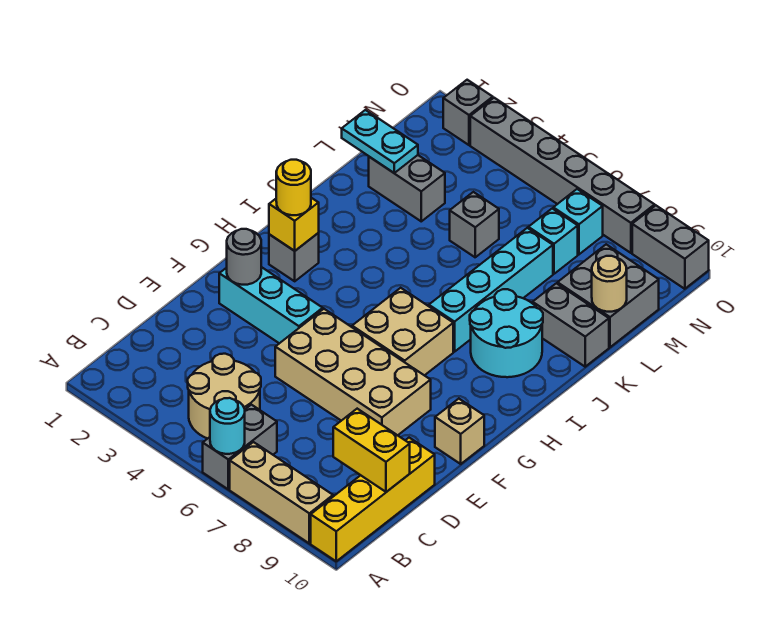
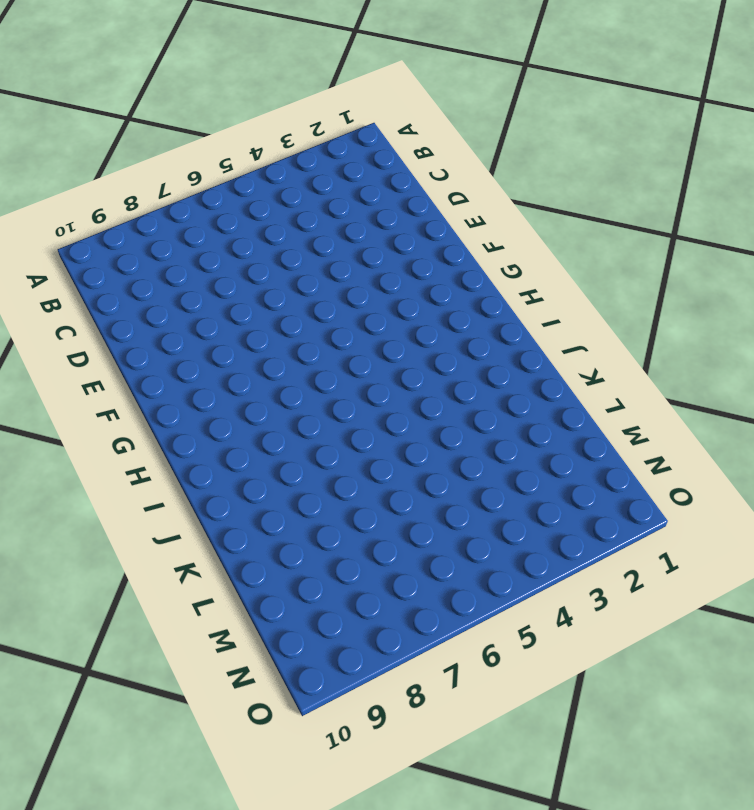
none -> grey 1x2 brick [203,405,277,489]
none -> tan 1x3 brick [230,442,333,543]
none -> yellow 1x4 brick [311,438,435,561]

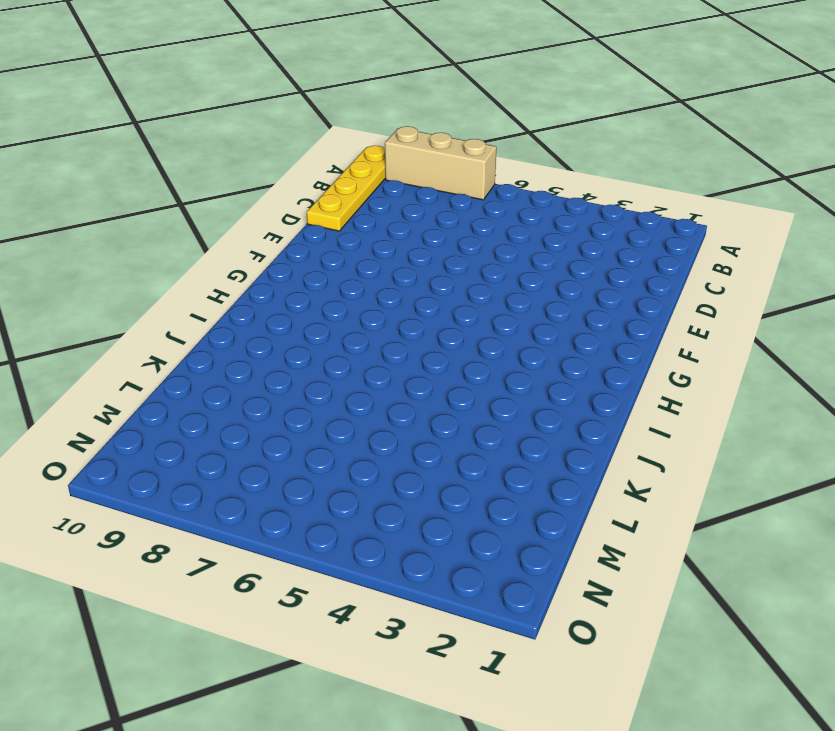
yellow 1x4 plate [307,146,386,231] -> yellow 1x4 brick [311,438,435,561]
none -> grey 1x2 brick [203,405,277,489]
none -> tan 2x2 round brick [188,354,261,439]
none -> tan 2x4 brick [275,309,431,435]

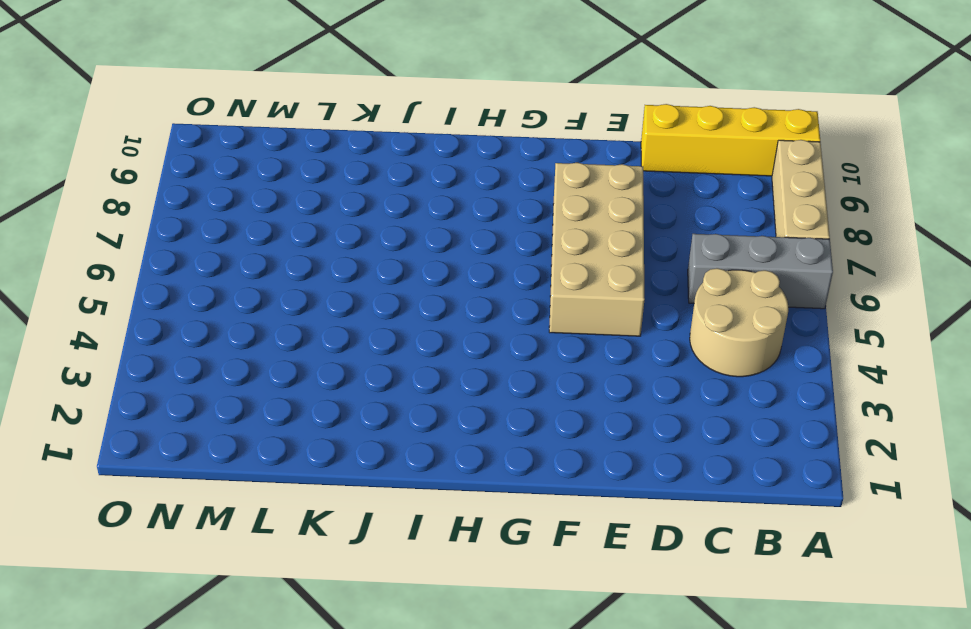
grey 1x3 brick [688,234,833,309] -> grey 1x2 brick [203,405,277,489]
none -> cyan 1x3 brick [219,267,323,343]
none -> tan 1x1 brick [435,399,484,464]
none -> tan 2x2 brick [352,288,453,375]

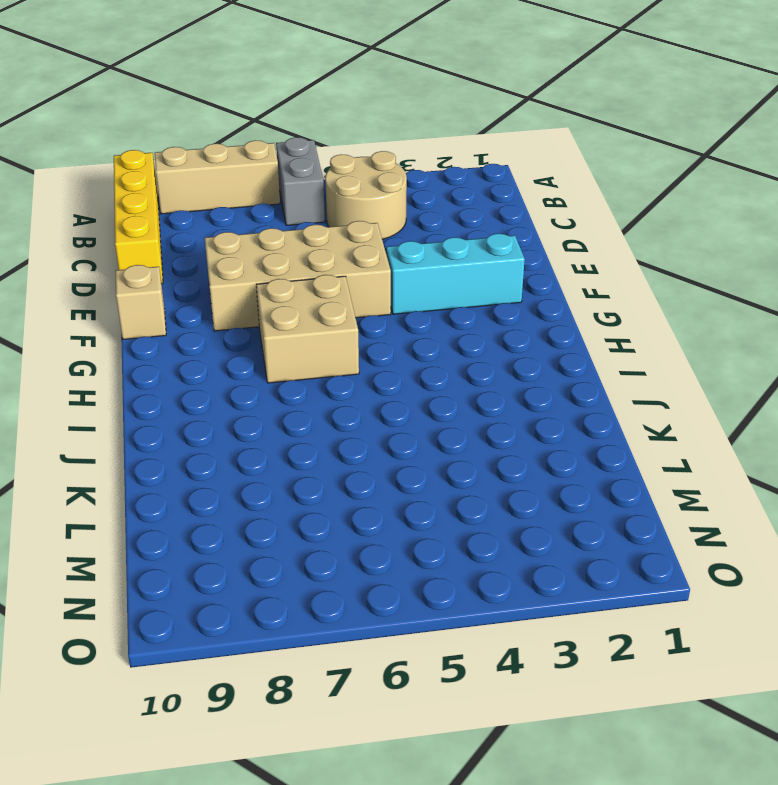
none -> grey 1x1 brick [269,233,319,281]
none -> cyan 1x4 brick [429,228,553,352]
none -> cyan 2x2 round brick [470,289,543,377]

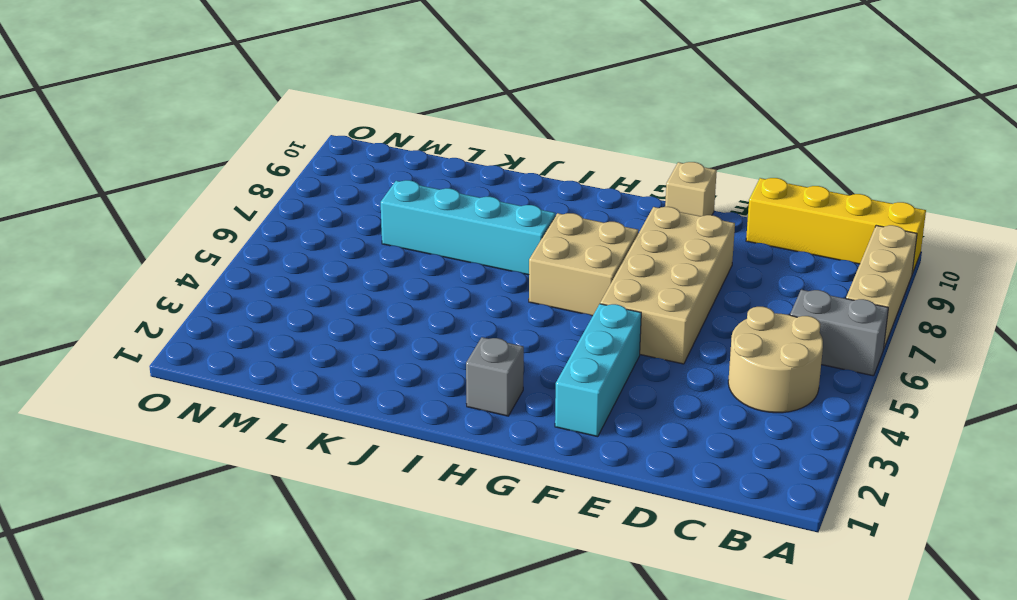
none -> cyan 2x2 round brick [470,289,543,377]
none -> grey 1x2 brick [533,283,609,367]
none -> grey 1x2 brick [369,155,445,221]

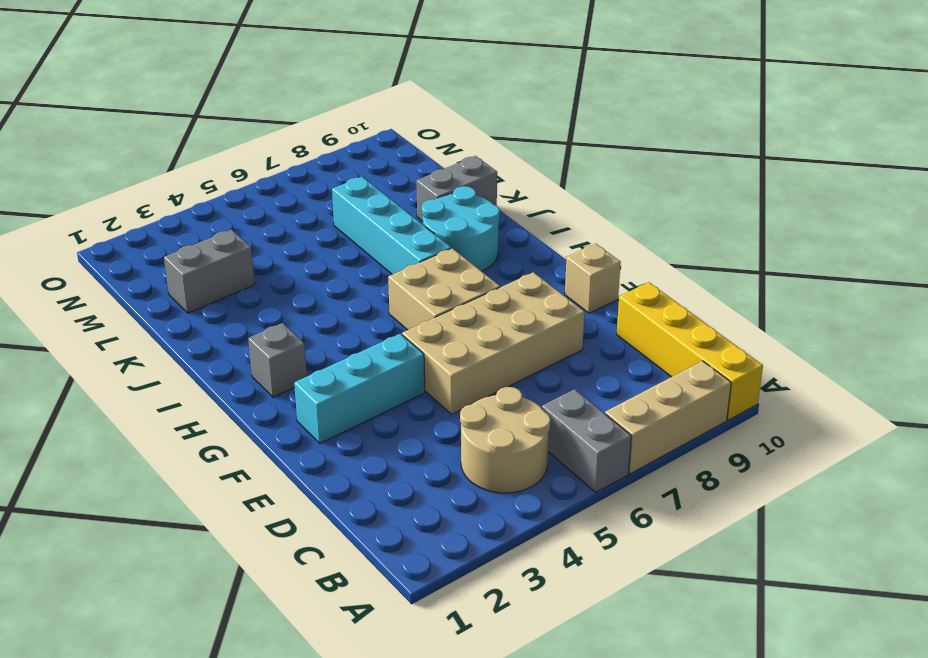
none -> grey 1x1 brick [450,192,499,257]
none -> grey 2x2 brick [558,244,659,347]
none -> cyan 1x1 brick [528,209,578,274]

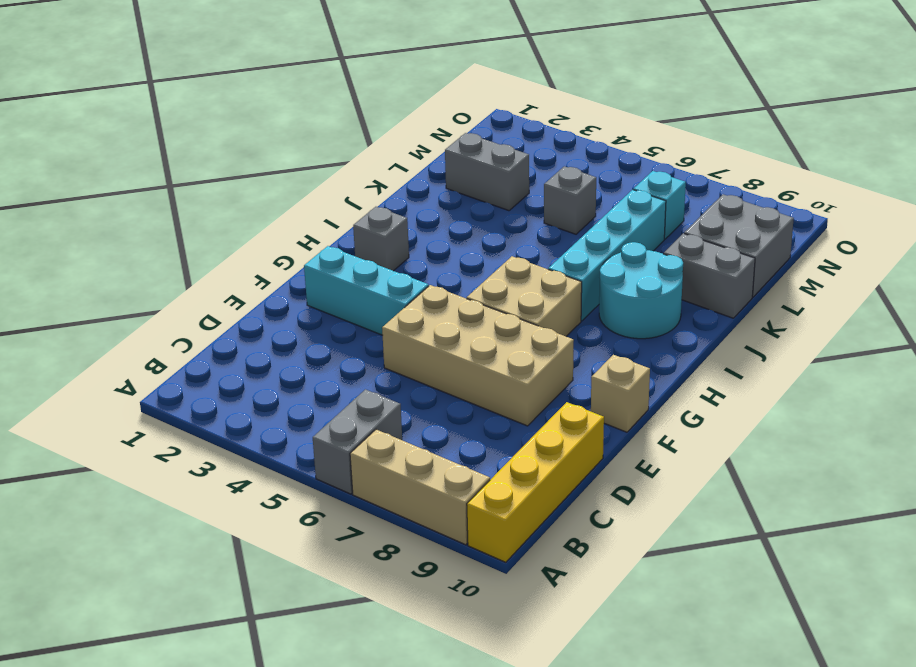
none -> tan 2x2 round brick [188,354,261,439]
none -> cyan 1x1 brick [553,189,603,254]
none -> grey 1x1 brick [443,80,493,145]

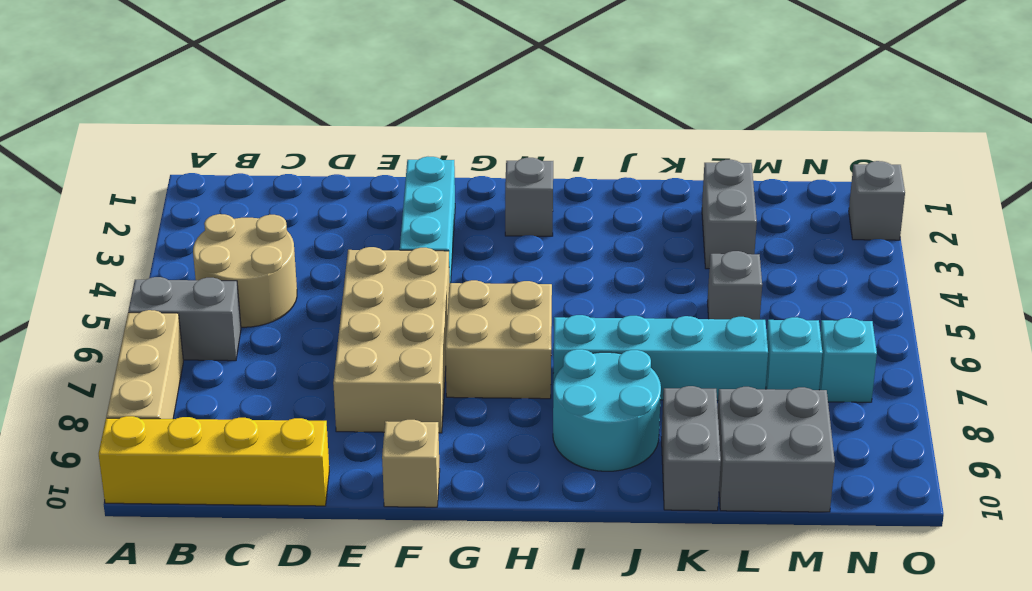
none -> grey 1x6 brick [470,98,655,253]
none -> grey 1x2 brick [632,206,709,289]
none -> cyan 1x1 round brick [210,398,245,454]

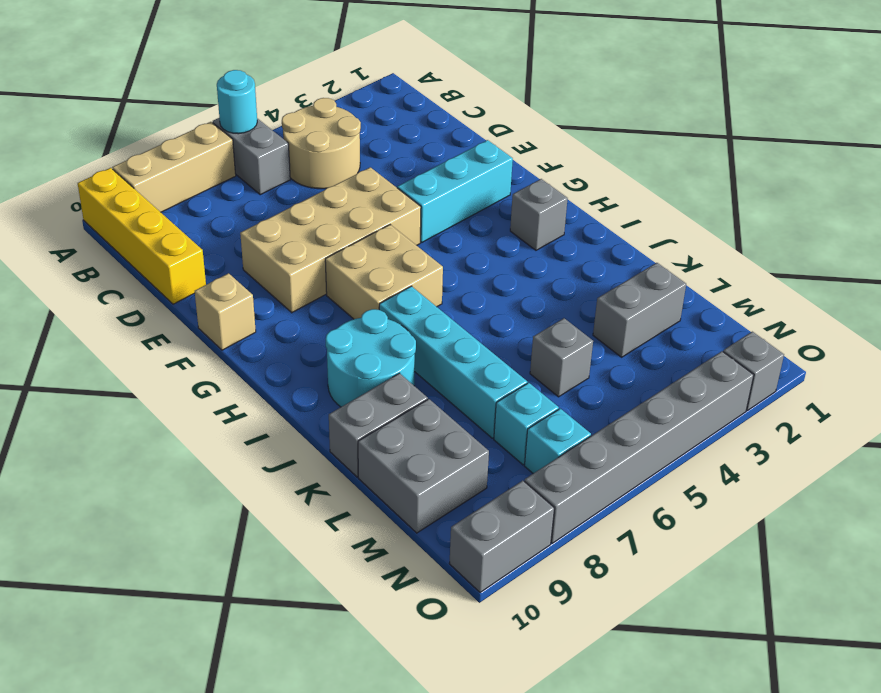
none -> yellow 1x2 brick [333,409,410,492]
none -> grey 1x1 round brick [227,229,261,285]
none -> yellow 1x1 brick [269,198,319,251]

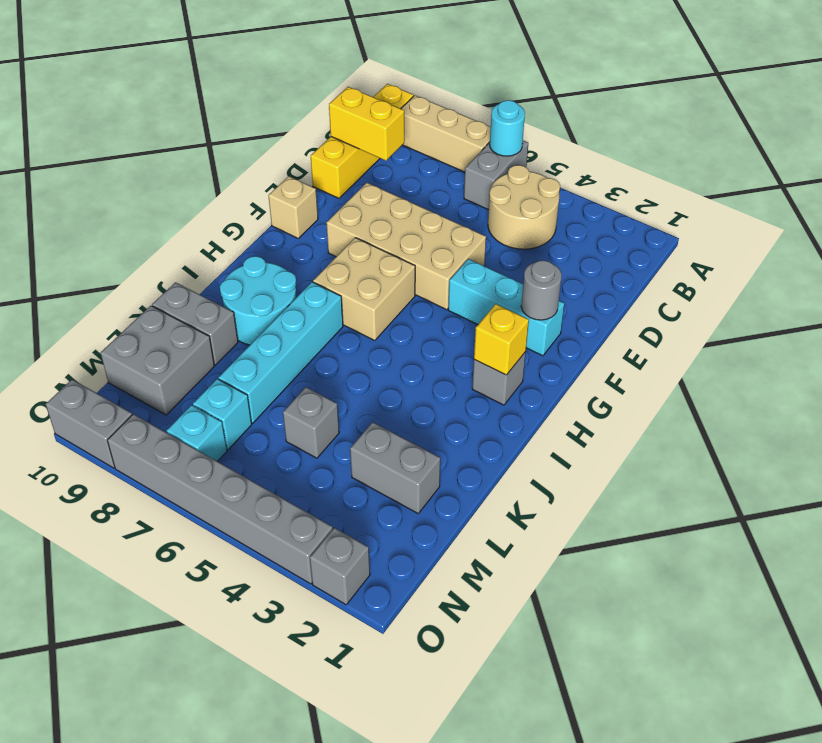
none -> cyan 1x2 plate [342,110,418,173]
none -> tan 1x1 round brick [592,256,627,312]
none -> yellow 1x1 round brick [276,160,311,215]

